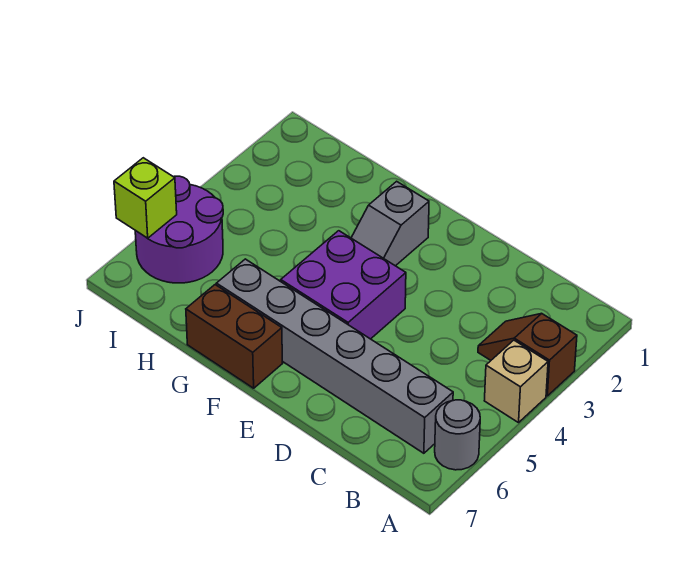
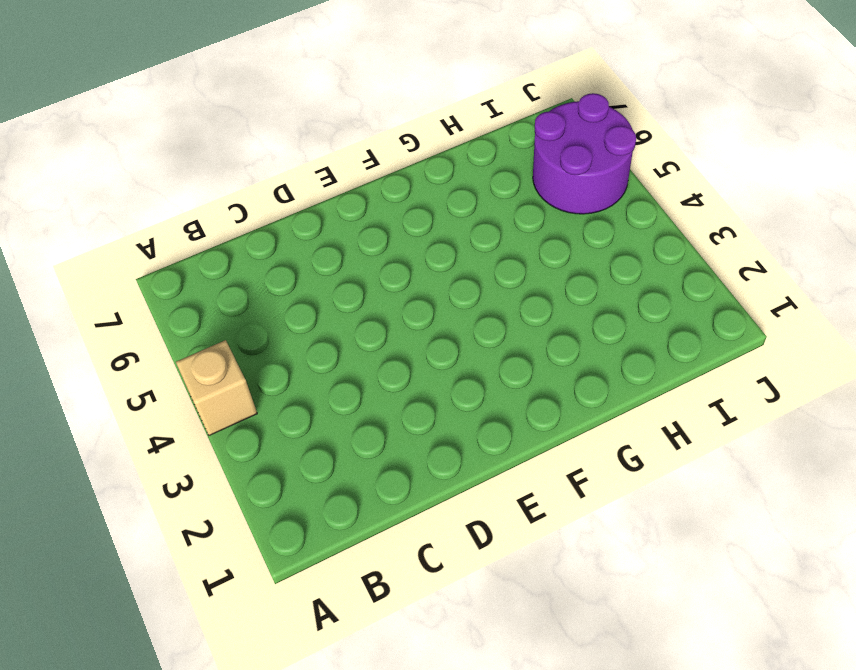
none -> brown 1x2 slope [478,314,577,396]
none -> grey 1x1 round brick [435,400,480,470]

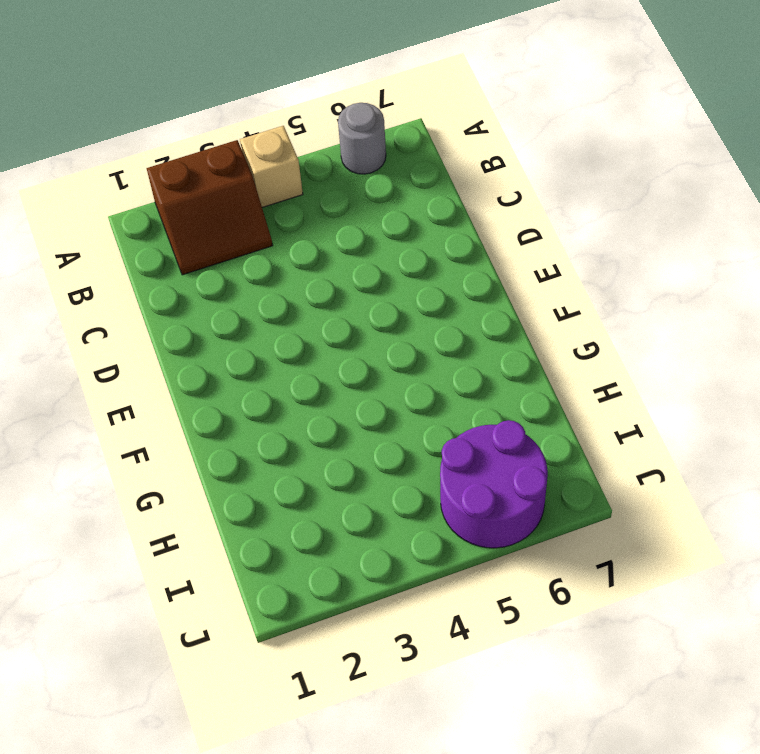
brown 2x2 slope [147,140,273,275] -> brown 1x2 slope [478,314,577,396]
none -> grey 1x6 brick [216,259,453,453]
none -> purple 2x2 brick [281,231,406,339]

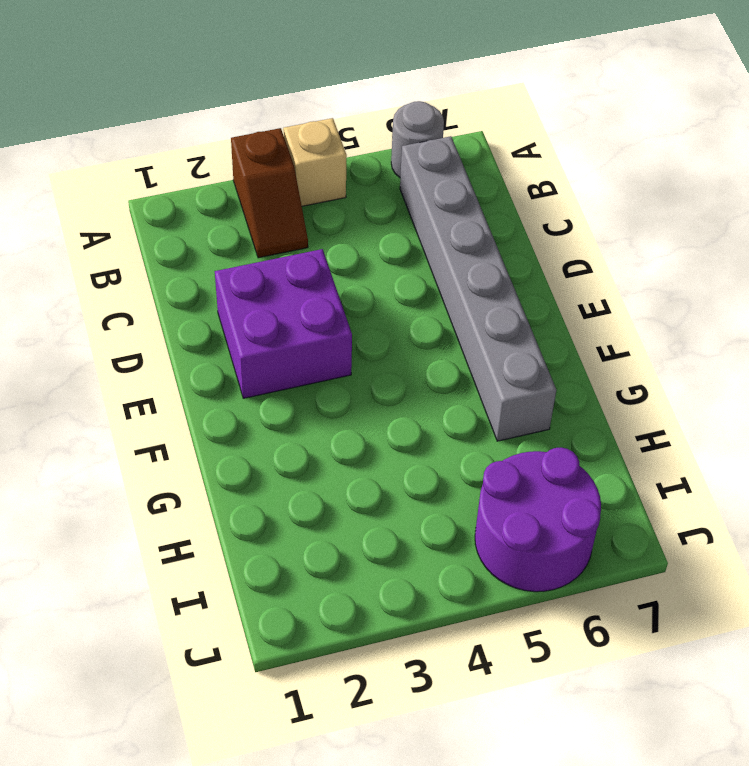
purple 2x2 brick [215,249,352,398] -> purple 2x2 brick moved to [281,231,406,339]
none -> grey 1x2 slope [351,181,429,266]
none -> brown 1x2 brick [186,285,283,388]

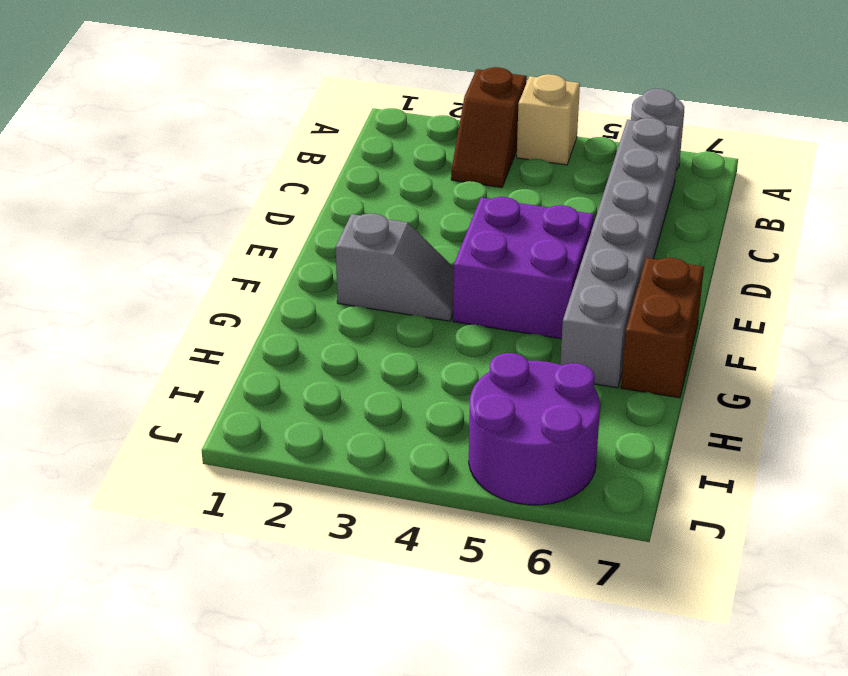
none -> lime 1x1 brick [114,158,177,238]

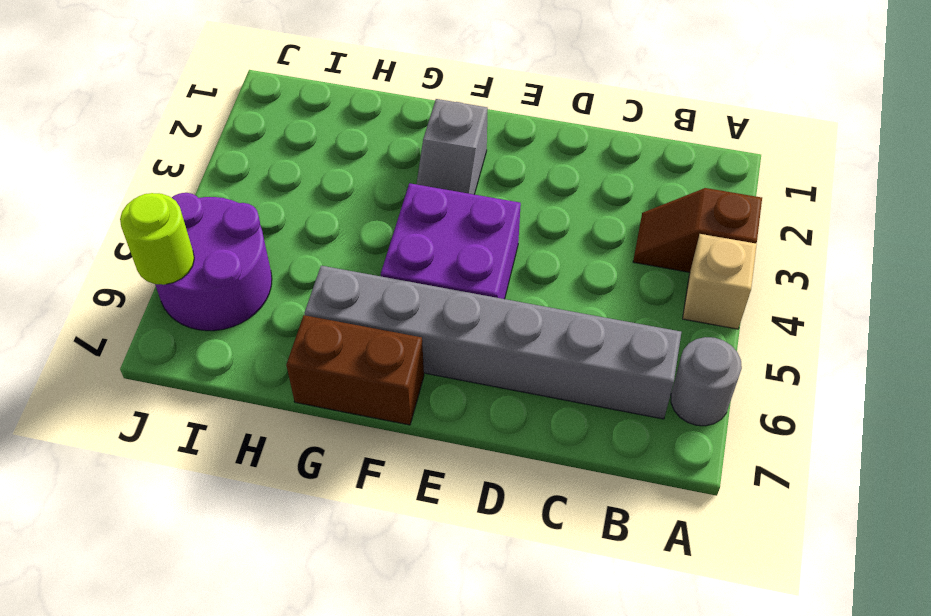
lime 1x1 round brick [120,193,194,285] -> lime 1x1 brick [114,158,177,238]

